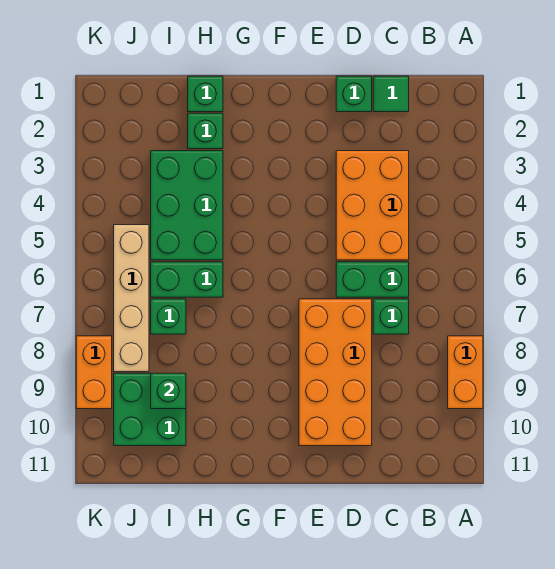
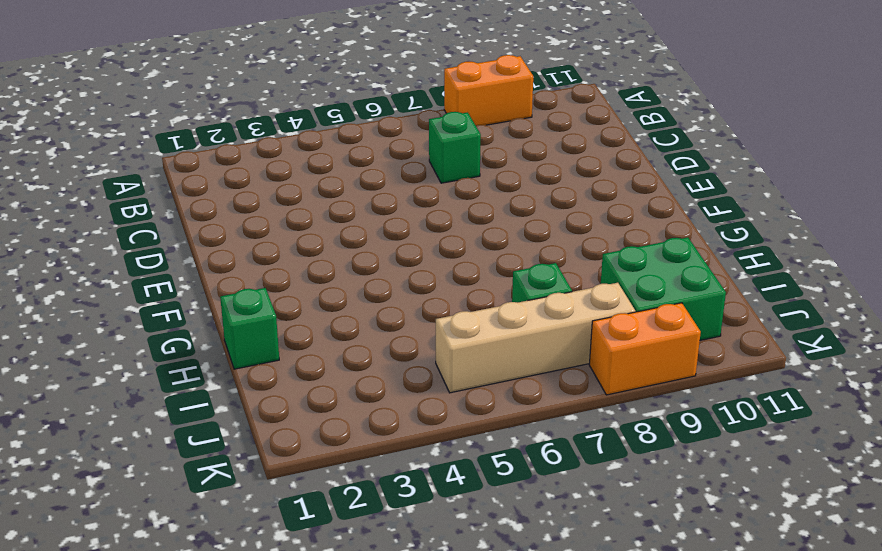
none -> green 1x1 tile [373,76,409,112]
none -> orange 2x3 brick [336,151,409,260]
none -> green 1x2 brick [336,262,409,297]

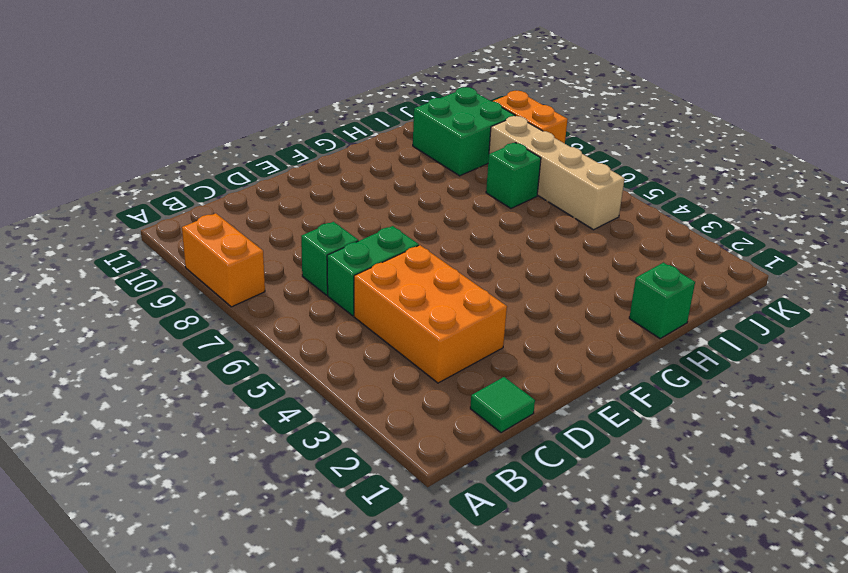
none -> green 1x1 brick [336,76,372,112]
none -> orange 2x4 brick [299,299,372,446]
none -> green 1x1 brick [188,113,223,149]

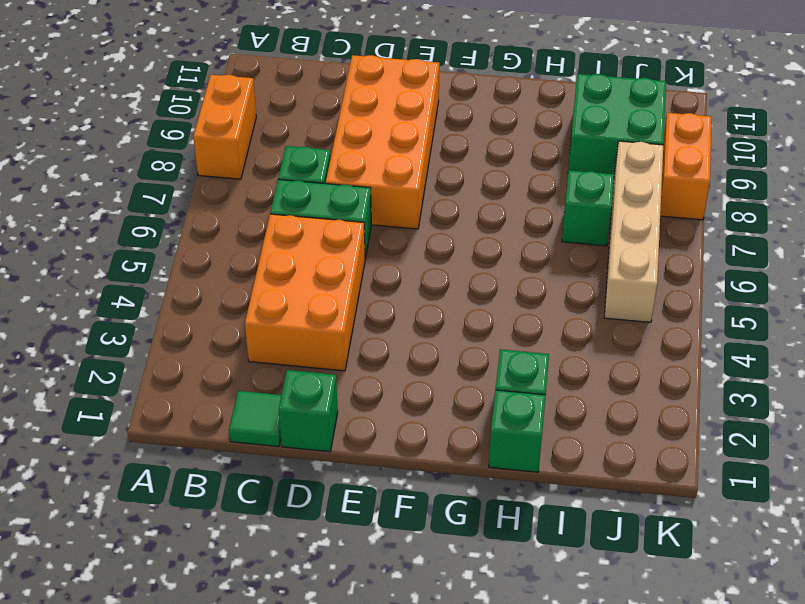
none -> green 2x3 brick [151,151,223,260]
none -> green 1x2 brick [151,262,223,297]
none -> green 1x1 brick [151,373,186,409]

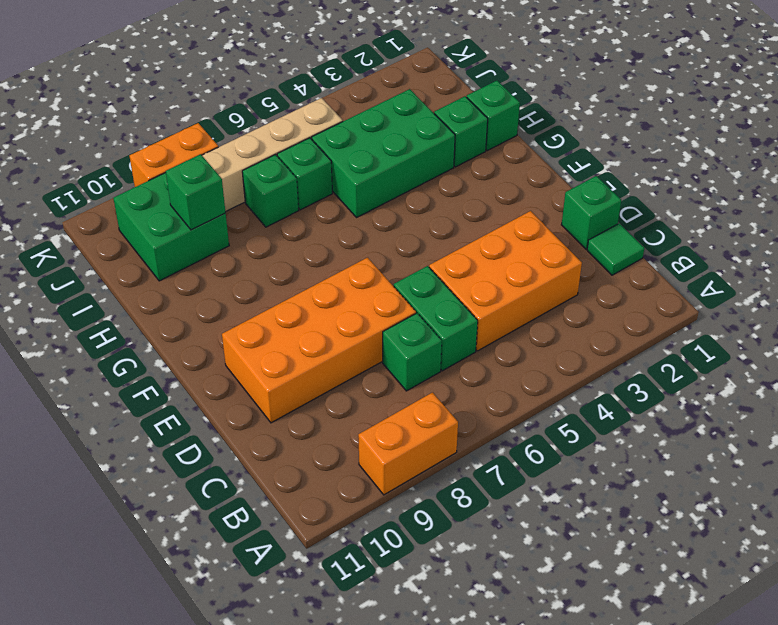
green 1x1 brick [277,138,332,210] -> green 1x2 brick [151,262,223,297]

